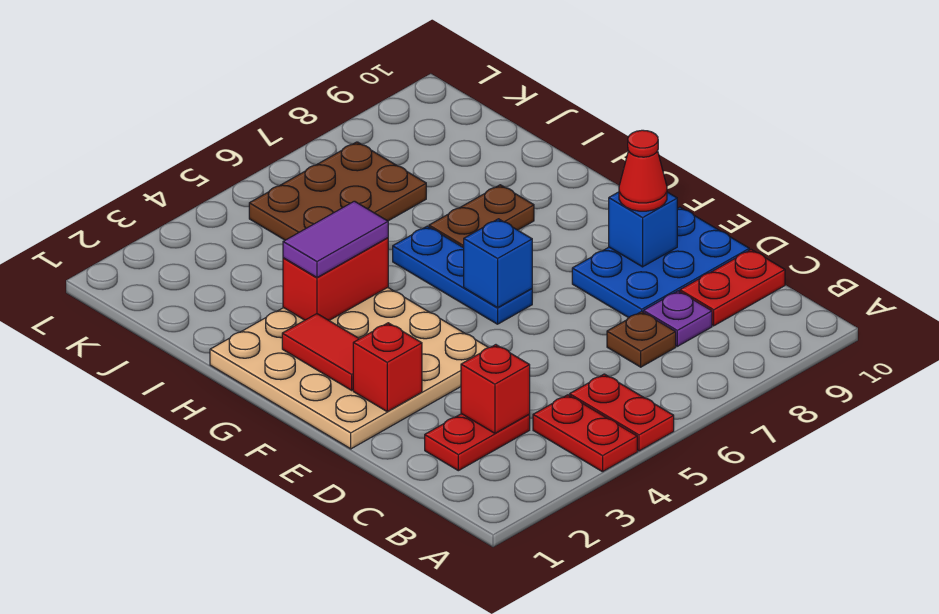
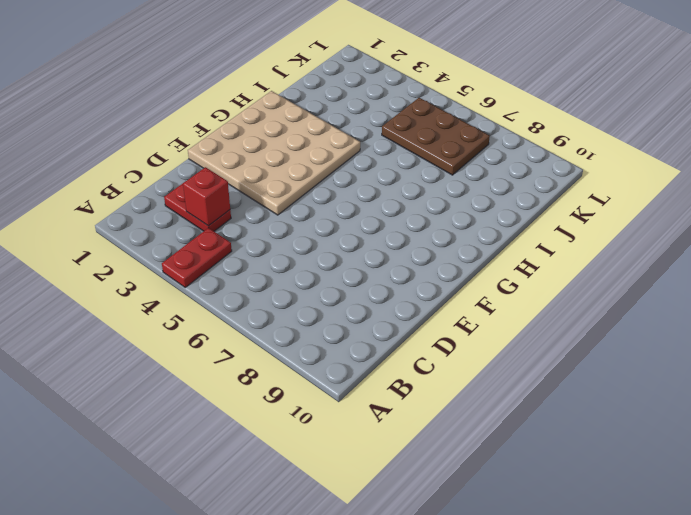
none -> red 1x2 plate [570,374,674,451]
none -> brown 1x1 plate [607,312,676,367]
none -> purple 1x1 plate [643,291,712,346]

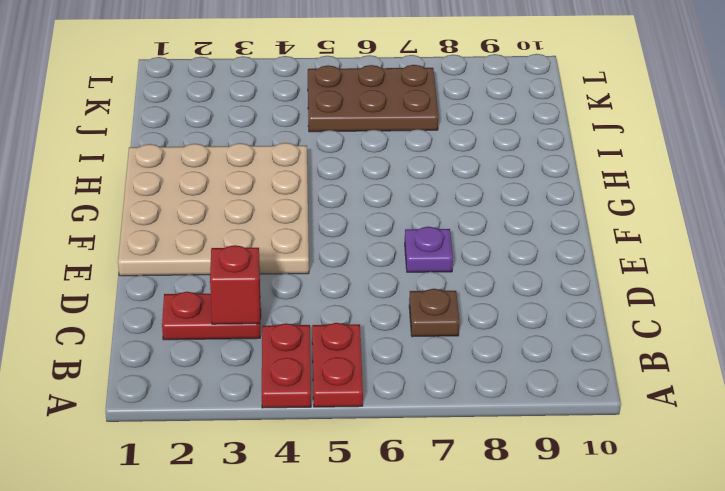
purple 1x1 plate [405,227,453,272] -> purple 1x1 plate moved to [643,291,712,346]
none -> red 1x2 plate [680,250,785,326]
none -> blue 2x3 plate [572,207,749,318]
none -> blue 1x3 plate [393,226,532,324]

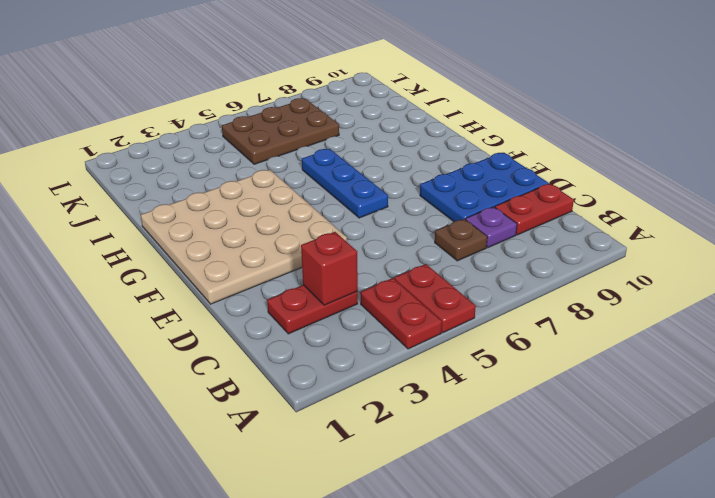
none -> brown 1x2 plate [429,185,534,248]
none -> red 1x1 brick [353,323,422,412]
none -> blue 1x1 brick [609,192,677,267]

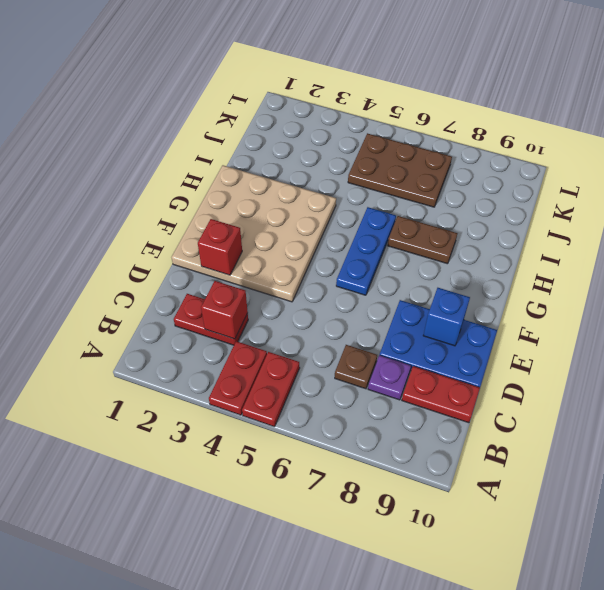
none -> red 1x2 tile [282,314,359,390]
none -> blue 1x1 brick [464,219,532,308]
none -> red 1x2 brick [283,238,388,320]

